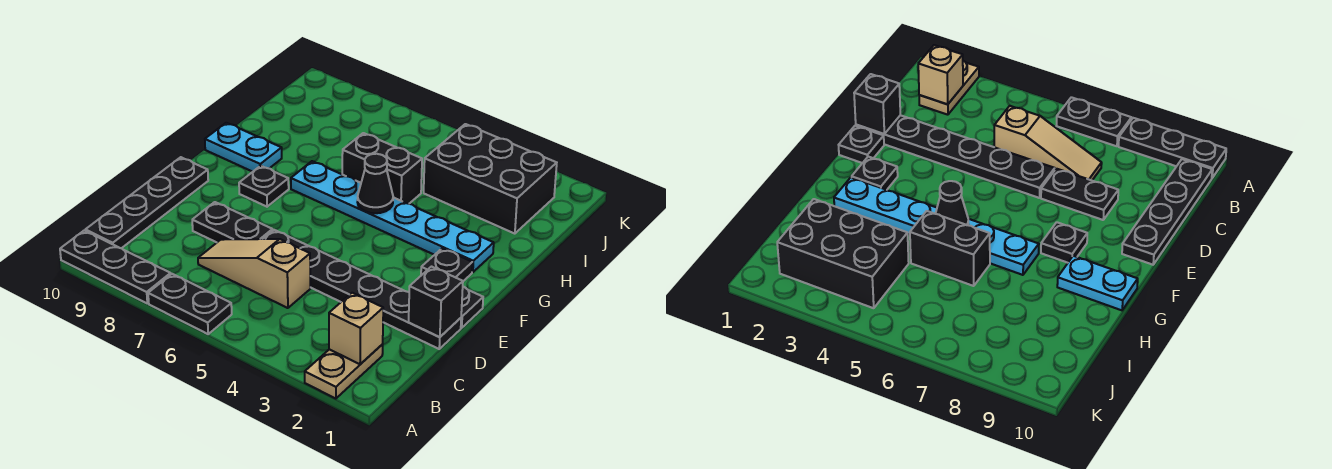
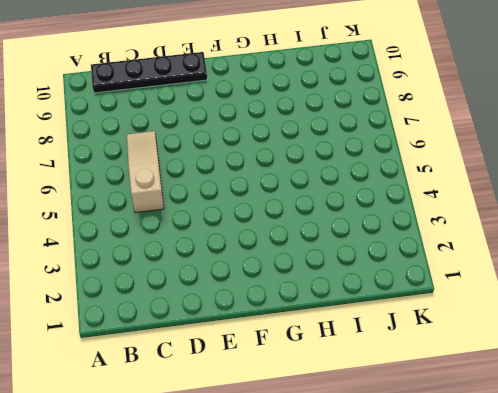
none -> tan 1x2 plate [305,344,383,399]
none -> black 1x2 plate [148,274,232,334]
none -> black 1x3 plate [60,231,171,303]

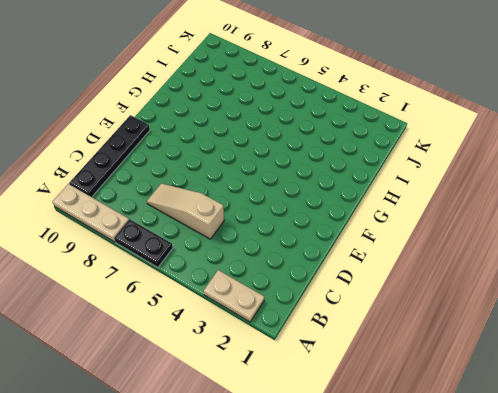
tan 1x2 plate [204,270,264,322] -> tan 1x2 plate turned to [305,344,383,399]
tan 1x3 plate [52,184,129,242] -> black 1x3 plate [60,231,171,303]
none -> black 1x6 plate [263,230,461,349]
none -> black 1x2 plate [192,202,273,242]
none -> black 1x1 plate [461,287,483,328]

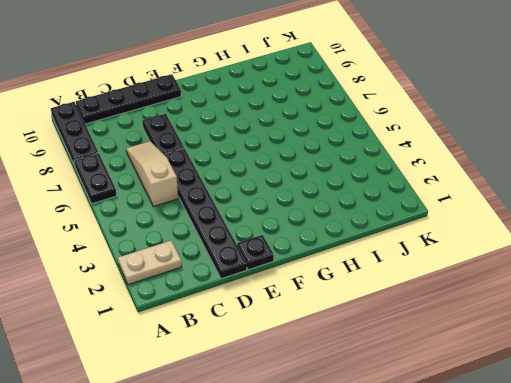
none -> black 1x1 plate [421,248,472,281]
none -> black 1x1 plate [239,166,289,207]
none -> cyan 1x6 plate [291,161,494,272]

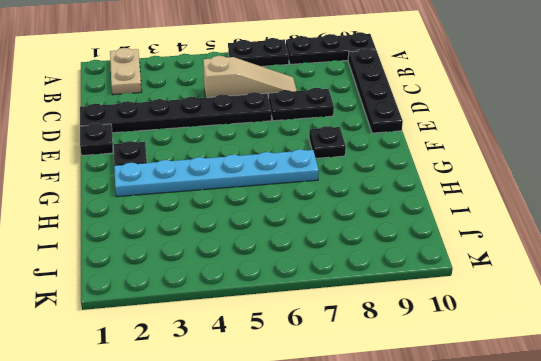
none -> cyan 1x2 plate [205,123,282,172]
none -> black 1x2 brick [342,133,422,204]
none -> black 2x3 brick [424,124,557,234]

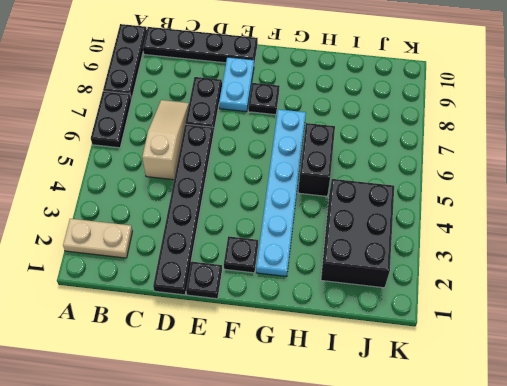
cyan 1x2 plate [219,57,254,112] -> cyan 1x2 plate moved to [205,123,282,172]
none -> tan 1x1 brick [329,293,383,364]
none -> black 1x1 brick [409,267,463,337]
none -> black 1x1 cone [358,154,393,213]

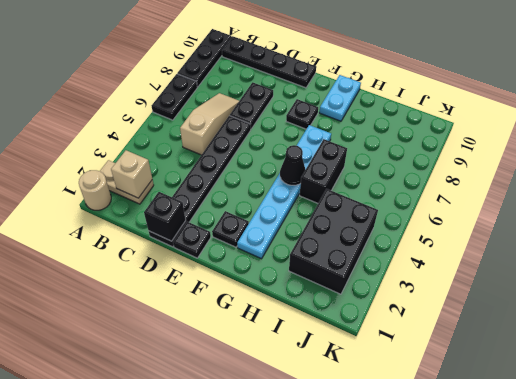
tan 1x1 round brick [79,170,111,210] -> none

